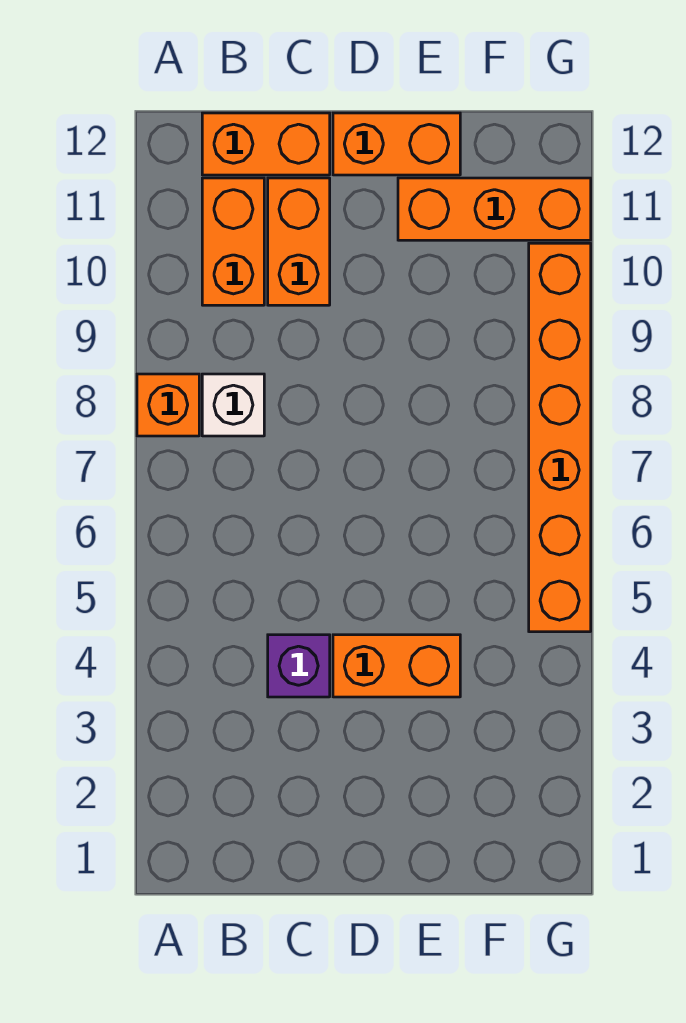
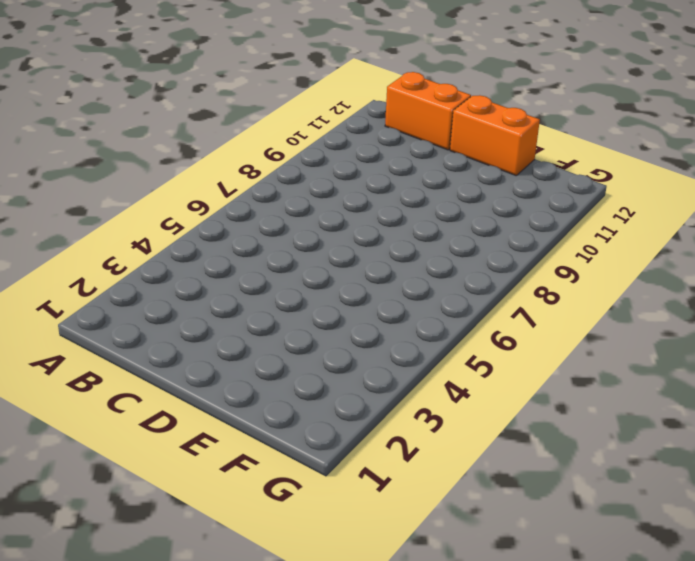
none -> orange 1x1 brick [137,374,199,436]
none -> white 1x1 brick [202,374,264,436]

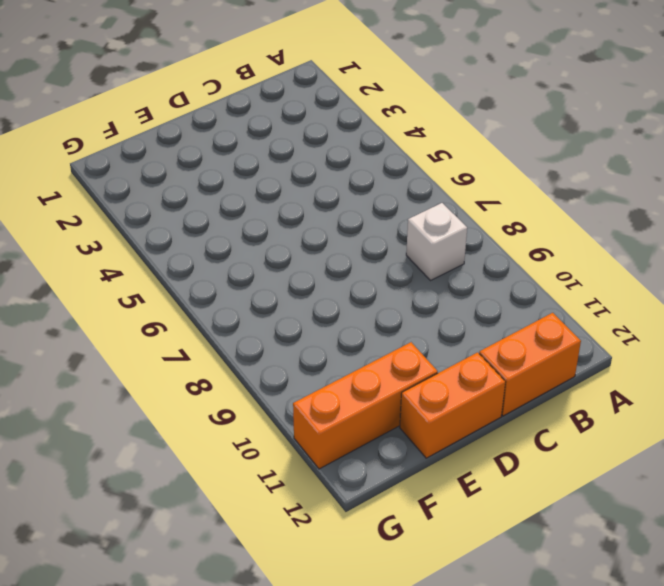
none -> orange 1x1 brick [137,374,199,436]
none -> orange 1x2 brick [202,178,264,305]

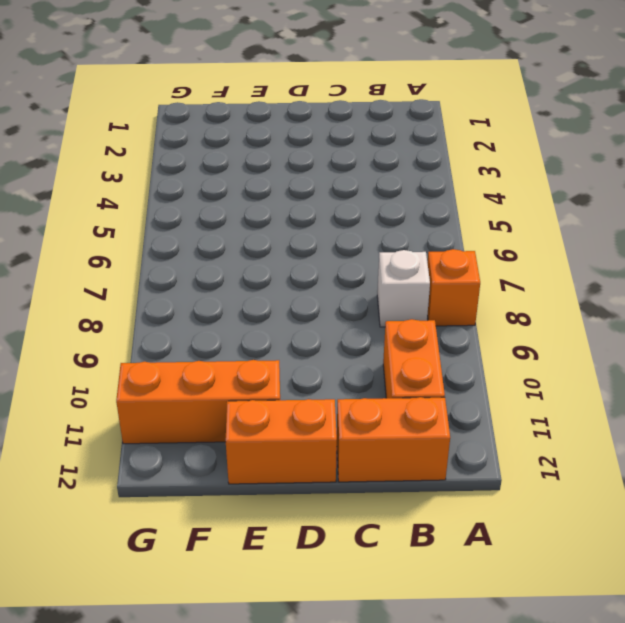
none -> purple 1x1 brick [268,635,330,697]
none -> orange 1x2 brick [268,178,330,305]

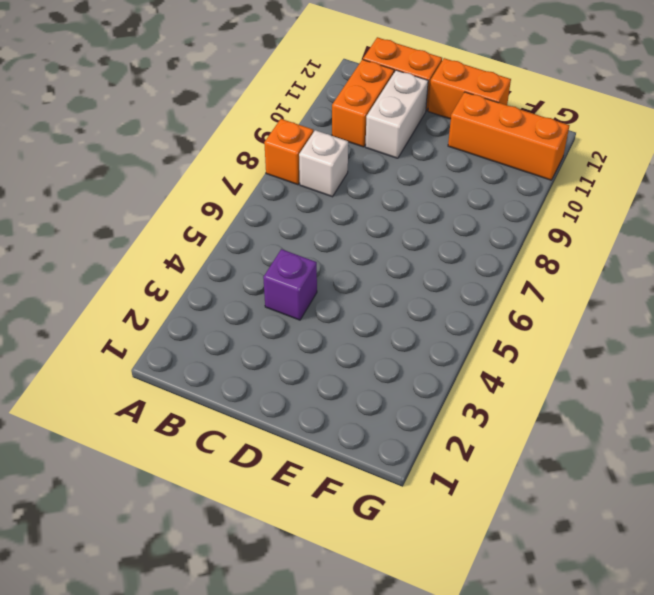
white 1x2 brick [365,70,428,158] -> orange 1x2 brick [268,178,330,305]
none -> orange 1x2 brick [333,635,460,697]
none -> orange 1x6 brick [529,243,591,632]

